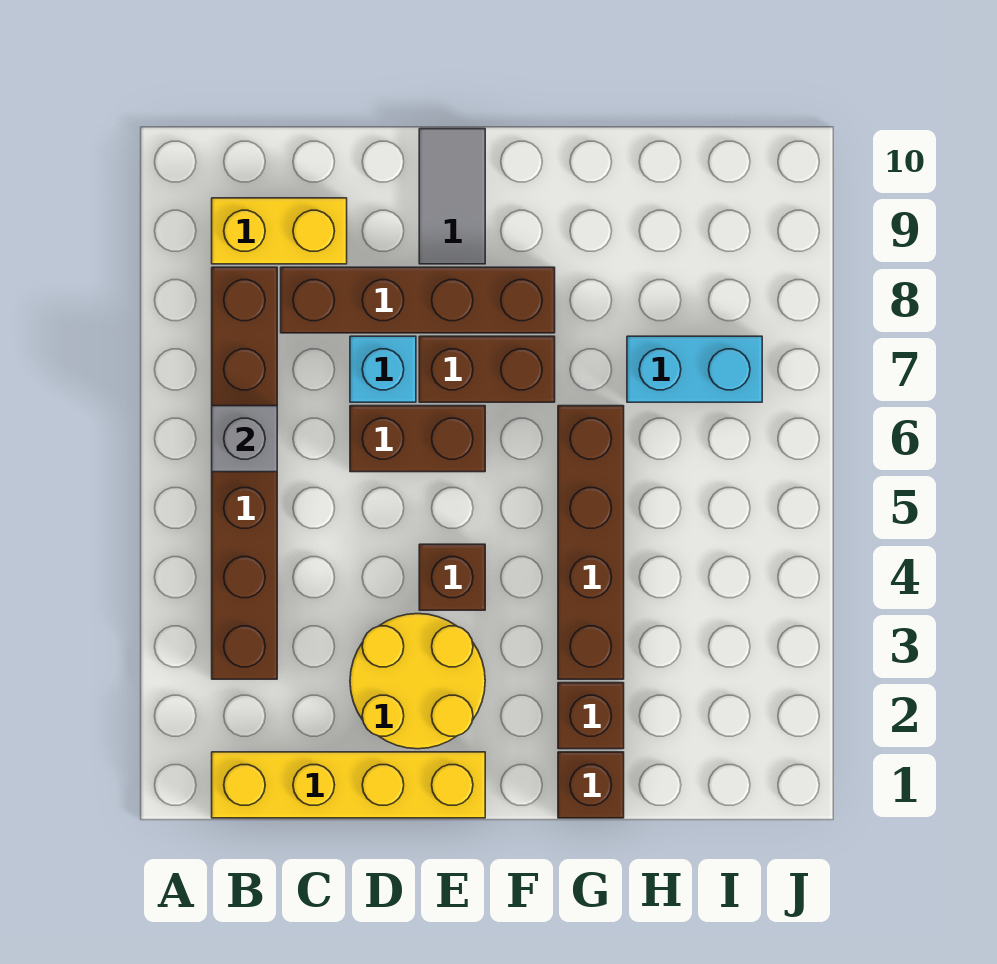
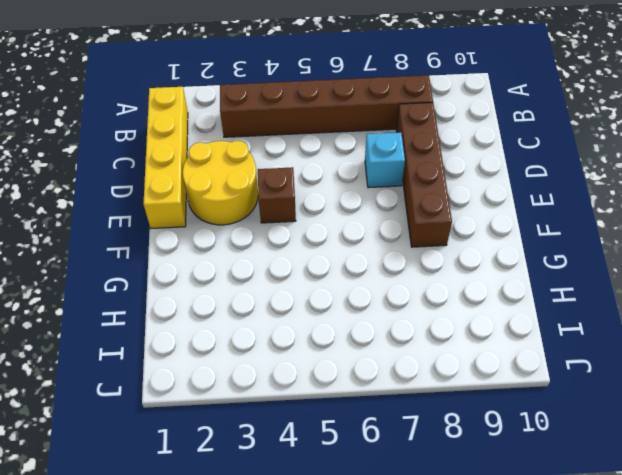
none -> yellow 1x2 brick [212,198,347,264]
none -> brown 1x2 brick [350,406,485,472]
none -> brown 1x2 brick [419,336,555,402]

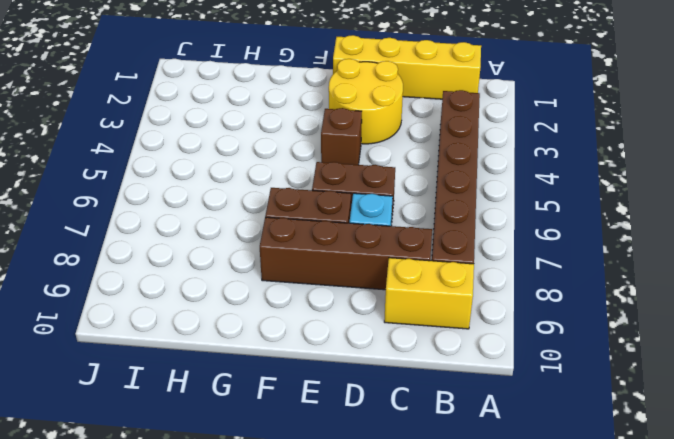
none -> grey 1x2 tile [419,129,485,264]
none -> brown 1x1 brick [558,752,624,818]
none -> brown 1x1 brick [558,683,624,749]

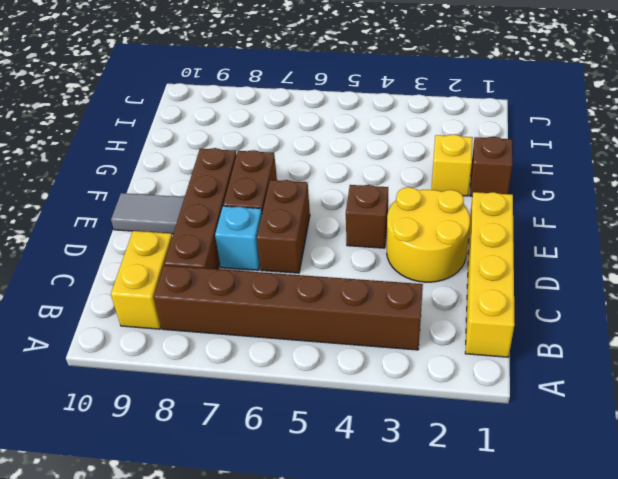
yellow 1x1 brick [432,135,473,196] -> brown 1x1 brick [558,683,624,749]
none -> brown 1x4 brick [558,406,624,679]
none -> cyan 1x2 brick [627,336,762,402]
none -> grey 1x1 brick [212,406,277,472]

